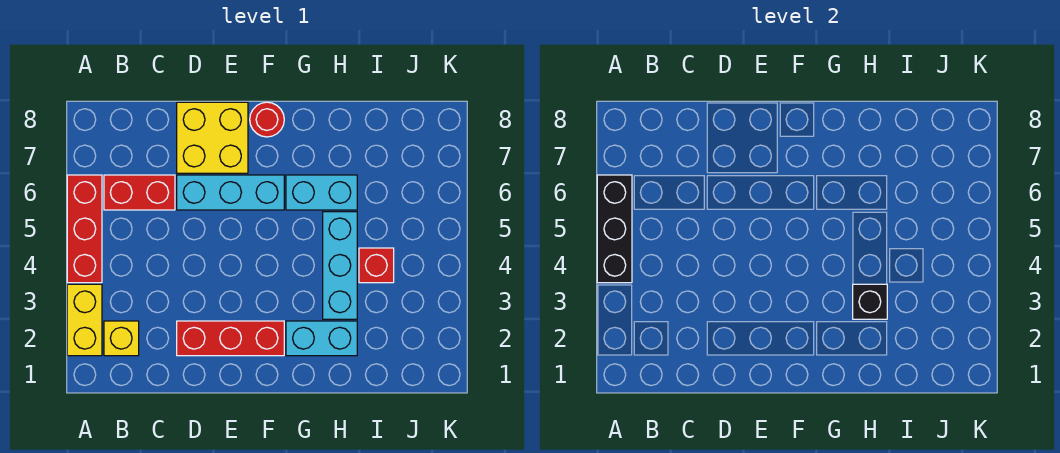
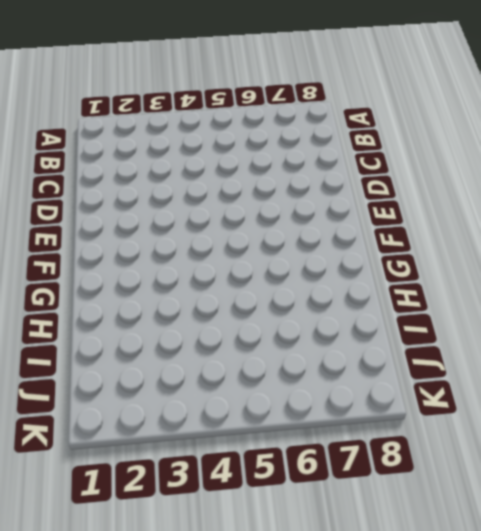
none -> yellow 1x2 brick [67,284,102,356]
none -> red 1x3 brick [67,175,102,283]
none -> yellow 1x1 brick [104,321,139,356]

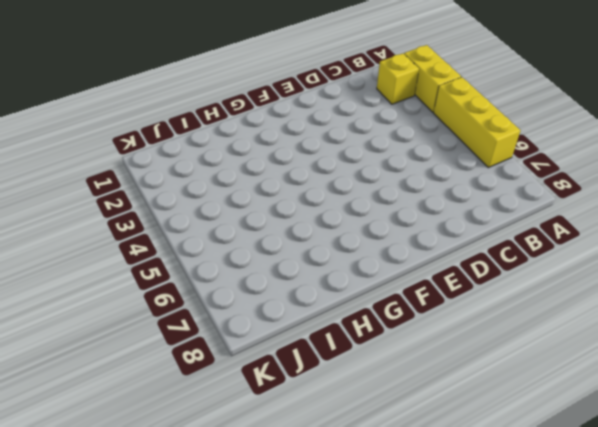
yellow 1x3 brick [434,77,521,168] -> red 1x3 brick [67,175,102,283]
none -> red 1x2 brick [104,175,175,210]
none -> red 1x3 brick [177,321,284,356]
none -> cyan 1x3 brick [177,175,284,210]

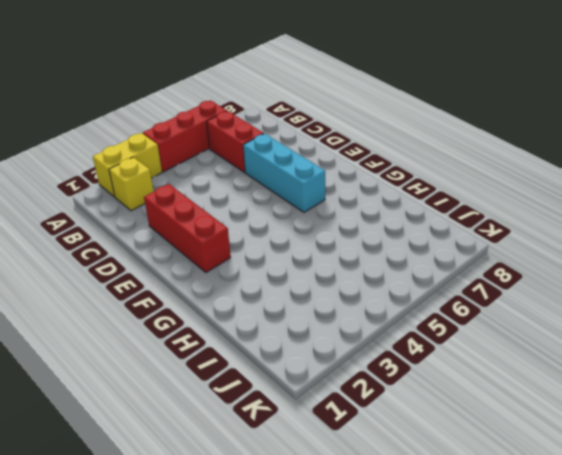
none -> yellow 2x2 brick [177,102,248,173]
none -> red 1x1 round brick [250,102,284,137]
none -> cyan 1x2 brick [286,321,357,356]

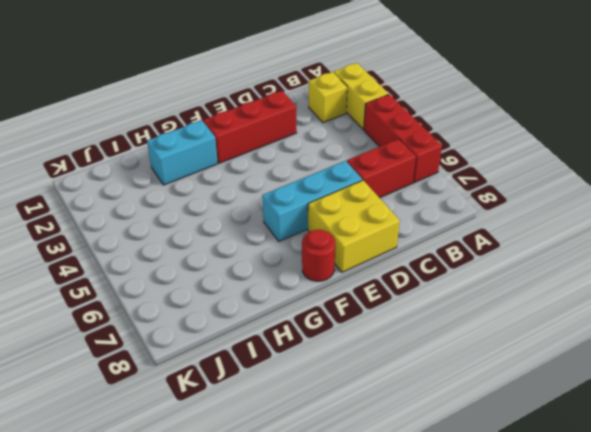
none -> cyan 1x2 brick [286,175,357,210]
none -> cyan 1x3 brick [323,212,357,319]
none -> red 1x1 brick [359,248,394,283]

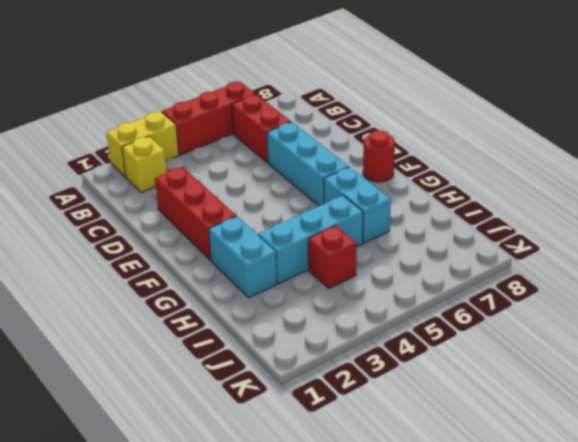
none -> yellow 2x2 brick [177,102,248,173]
none -> black 1x3 brick [597,175,632,283]
none -> black 1x1 brick [853,284,887,319]

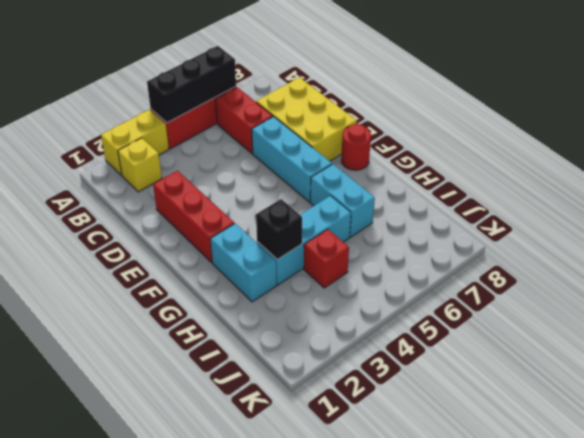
yellow 2x3 brick [256,77,357,161] -> yellow 2x2 brick [177,102,248,173]

